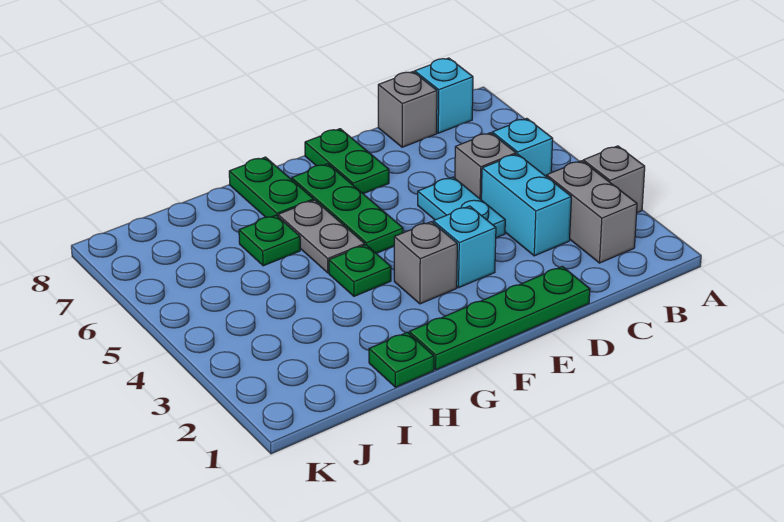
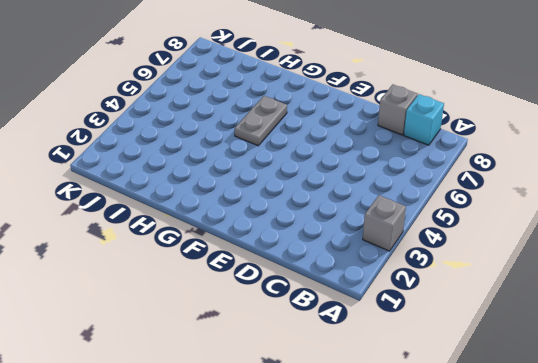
none -> grey 1x2 brick [547,161,637,263]
none -> cyan 1x1 brick [492,118,553,177]
none -> cyan 1x2 brick [481,154,571,256]

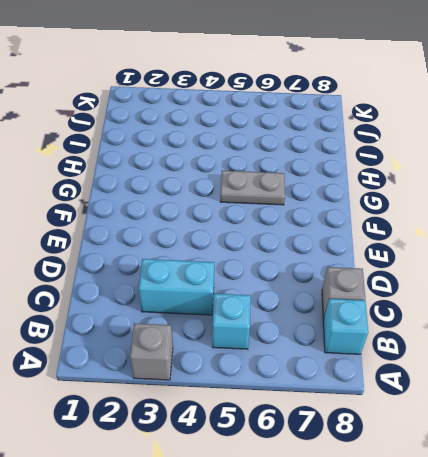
none -> grey 1x2 brick [547,161,637,263]
none -> grey 1x1 brick [455,133,516,199]
none -> green 1x4 plate [409,267,590,370]

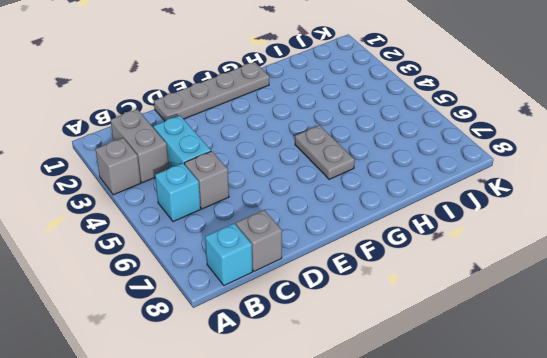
grey 1x4 plate [154,62,269,121] -> green 1x4 plate [409,267,590,370]
none -> cyan 1x2 plate [418,177,505,238]
none -> cyan 1x1 brick [433,206,496,288]
none -> green 1x2 plate [305,129,389,194]

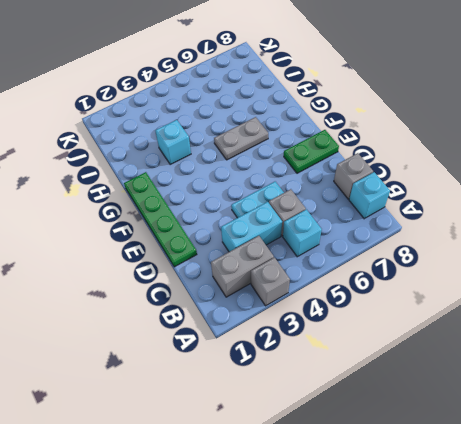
cyan 1x1 brick [155,120,191,165] -> cyan 1x1 brick moved to [433,206,496,288]
none -> grey 1x1 brick [394,222,457,304]
none -> green 1x3 plate [292,164,403,253]
none -> green 1x1 plate [329,245,391,296]

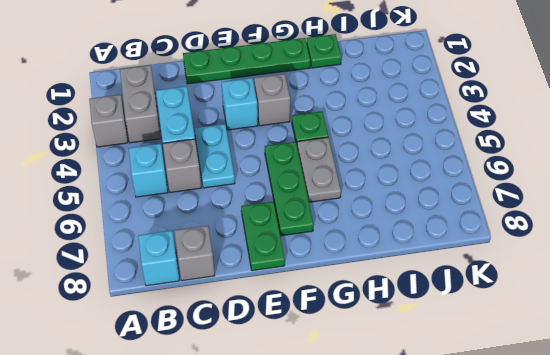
none -> green 1x2 plate [229,157,314,217]
none -> green 1x1 plate [239,215,300,266]

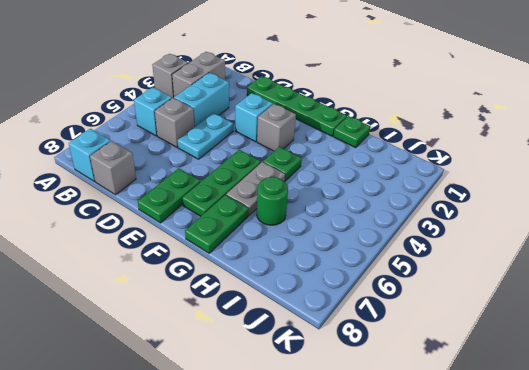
green 1x1 round brick [257,177,288,225] -> green 1x1 plate [239,215,300,266]

